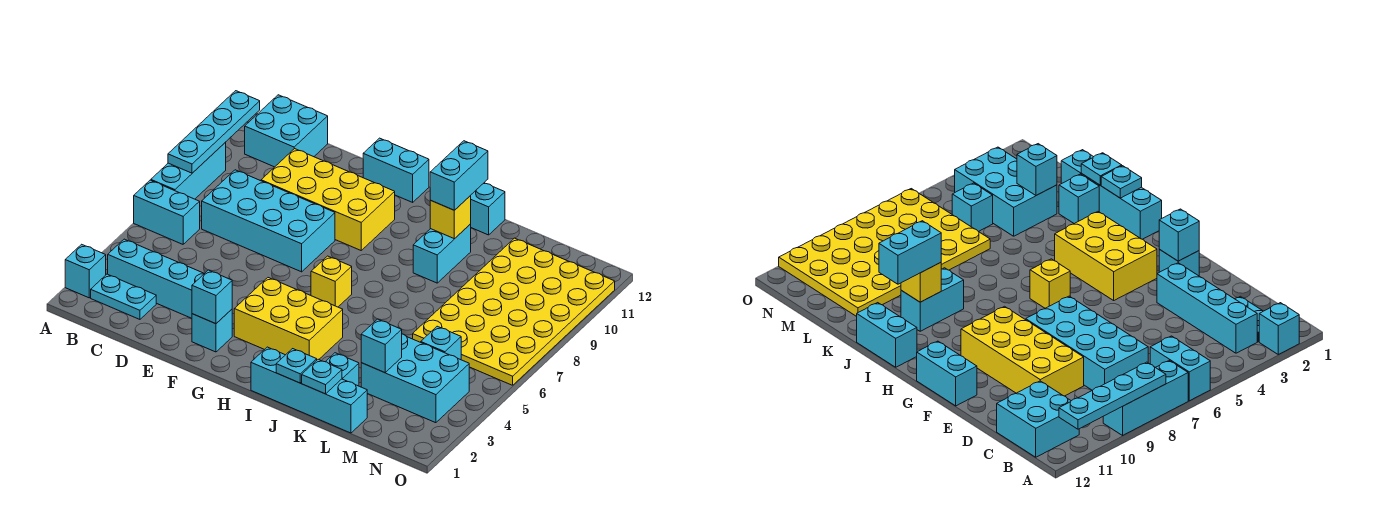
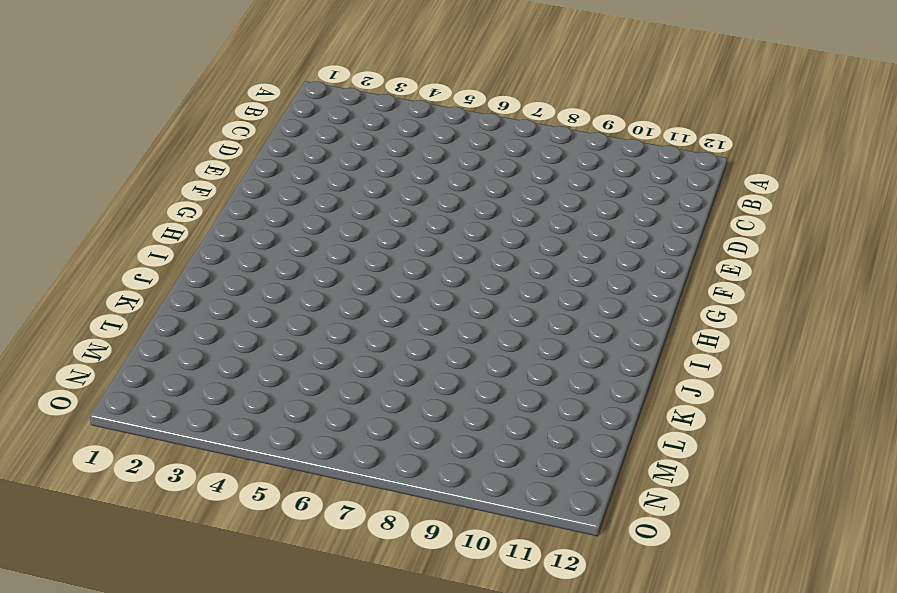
none -> cyan 1x1 brick [65,244,106,298]
none -> cyan 1x2 brick [134,180,200,244]
none -> cyan 1x3 brick [151,143,226,199]

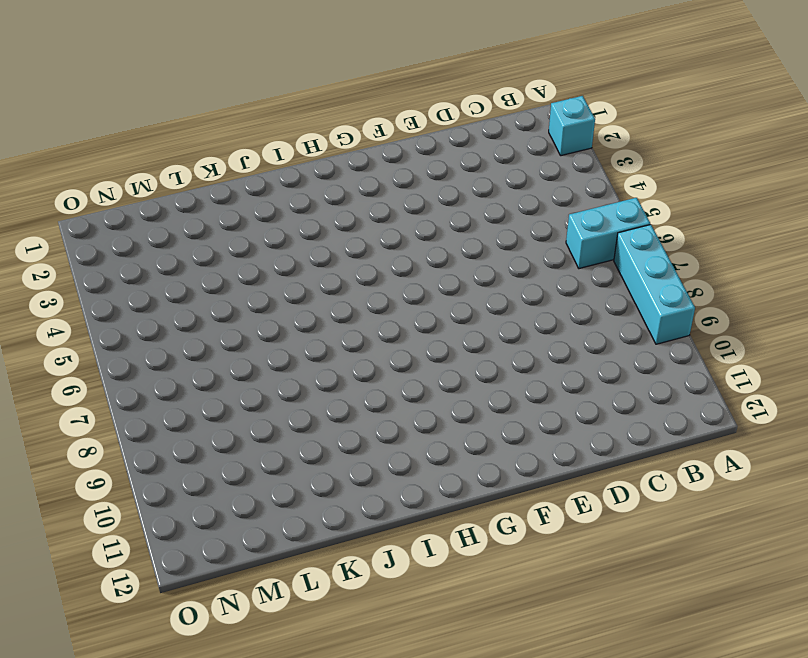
none -> cyan 1x2 plate [91,274,156,319]
none -> cyan 1x4 brick [108,239,204,318]
none -> cyan 2x2 brick [245,95,328,167]

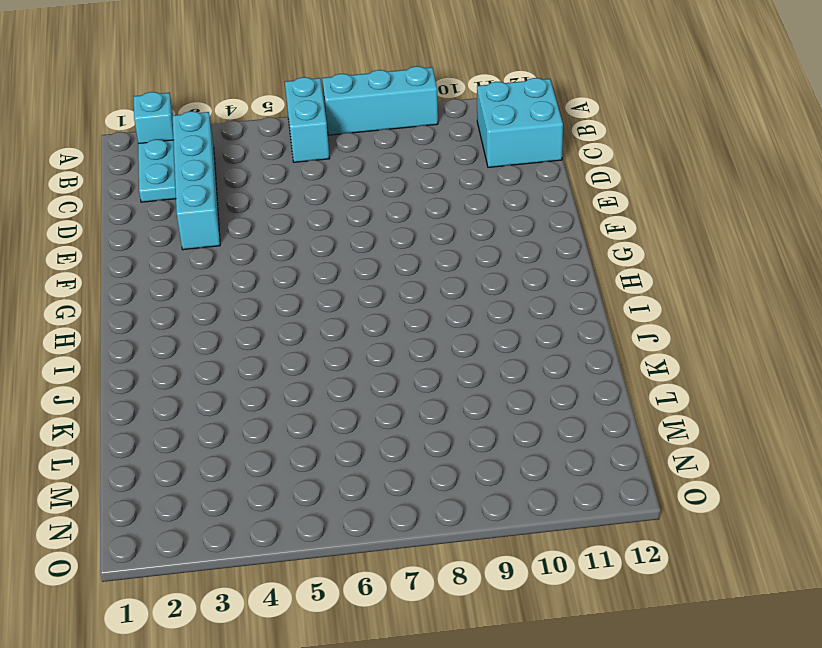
none -> cyan 2x4 brick [202,170,335,272]
none -> yellow 2x4 brick [261,149,395,250]
none -> cyan 1x1 brick [192,309,232,352]

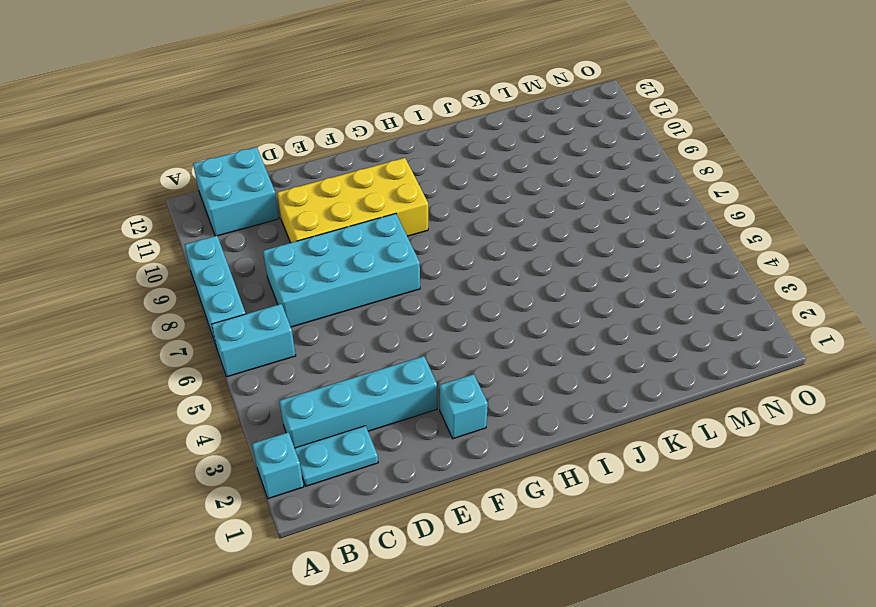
none -> cyan 1x2 brick [363,138,429,202]
none -> yellow 2x3 brick [234,278,343,360]
none -> yellow 1x1 brick [311,256,352,307]

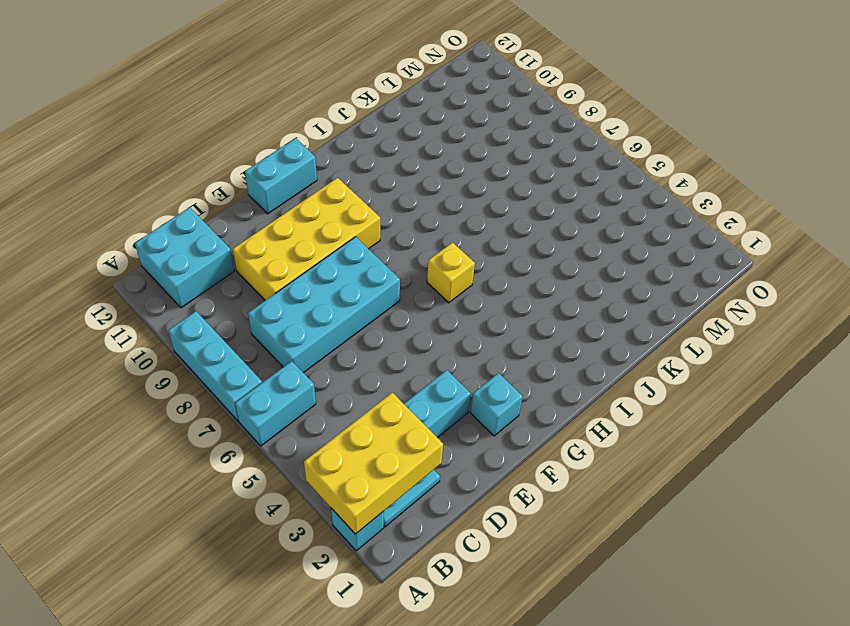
yellow 2x3 brick [304,392,443,534] -> yellow 2x3 brick moved to [234,278,343,360]
none -> cyan 1x4 brick [251,347,367,433]
none -> cyan 1x2 brick [470,183,505,235]
none -> cyan 1x2 brick [413,224,471,283]

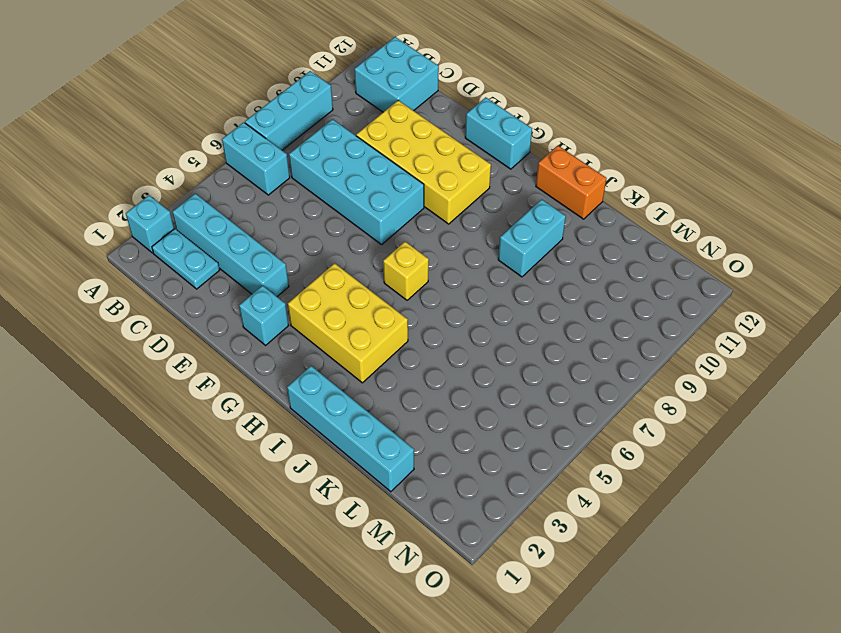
orange 1x2 brick [536,146,607,219] -> cyan 1x2 brick [470,183,505,235]
none -> cyan 1x1 brick [326,353,359,386]
none -> cyan 2x3 brick [361,334,469,423]
none -> yellow 4x6 plate [413,238,615,385]

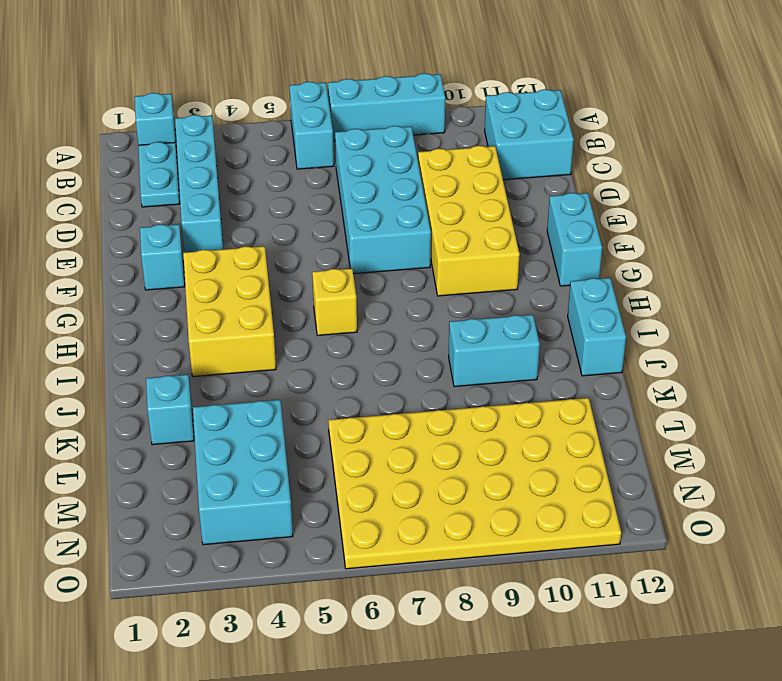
none -> cyan 1x4 brick [251,347,367,433]
none -> cyan 1x1 brick [421,326,461,360]
none -> cyan 1x4 plate [168,91,260,173]

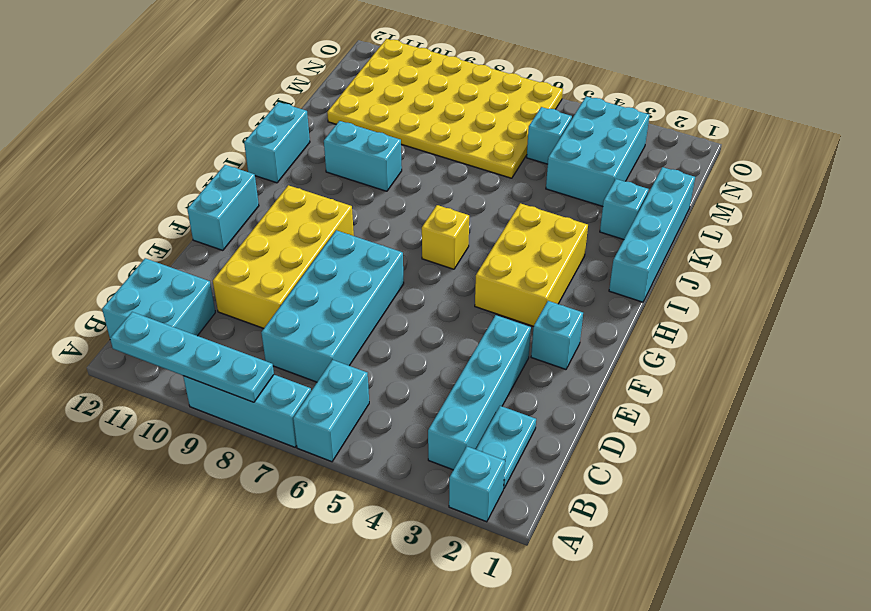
none -> cyan 1x1 brick [192,270,232,324]
none -> cyan 1x1 plate [276,349,317,383]
none -> yellow 1x1 brick [430,196,471,239]

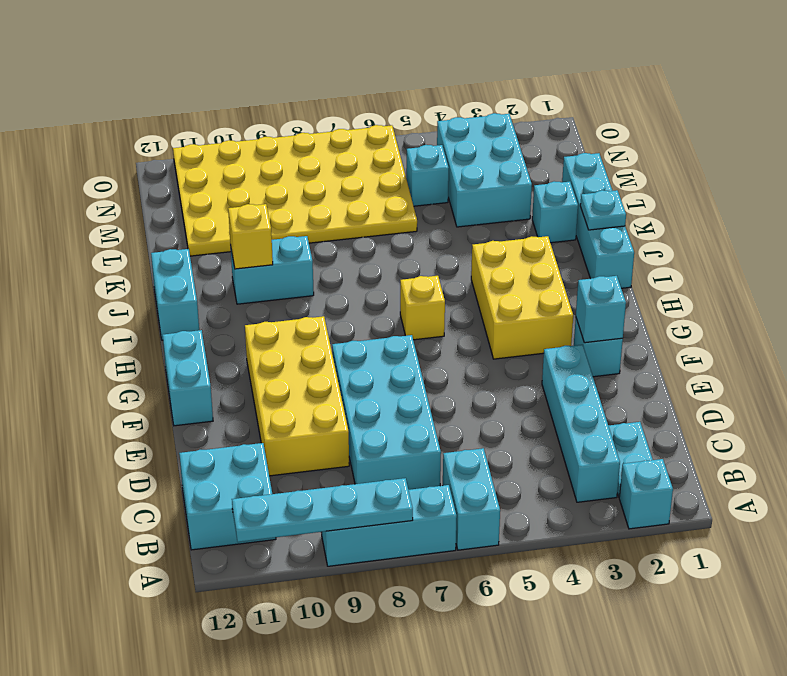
none -> cyan 1x1 plate [302,359,342,394]
none -> cyan 1x1 brick [361,319,402,373]
none -> cyan 1x2 brick [430,141,488,210]

